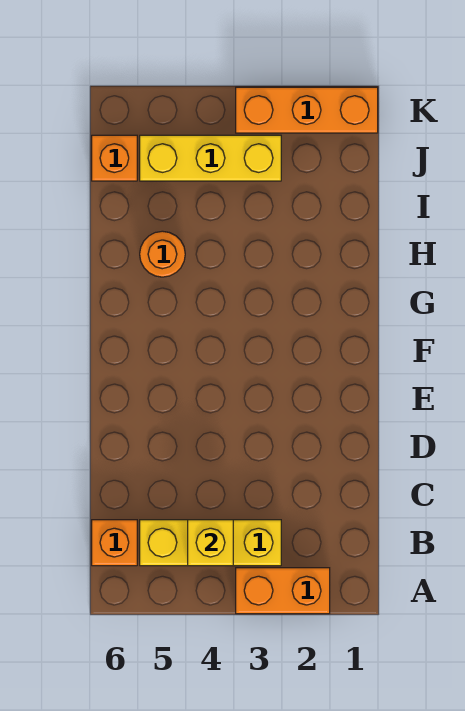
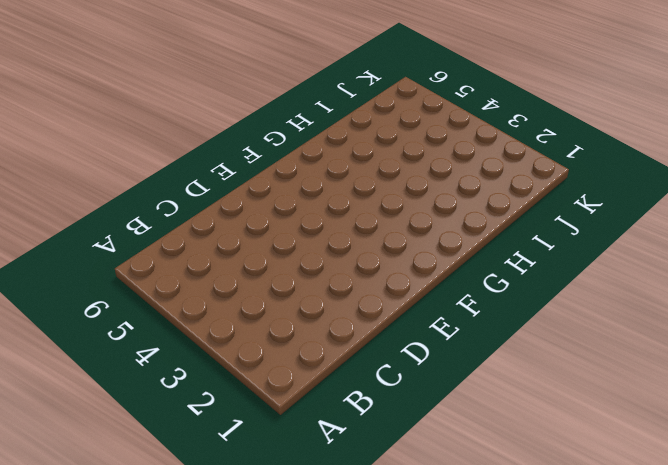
none -> orange 1x2 brick [236,568,330,614]
none -> yellow 1x3 brick [140,520,281,566]

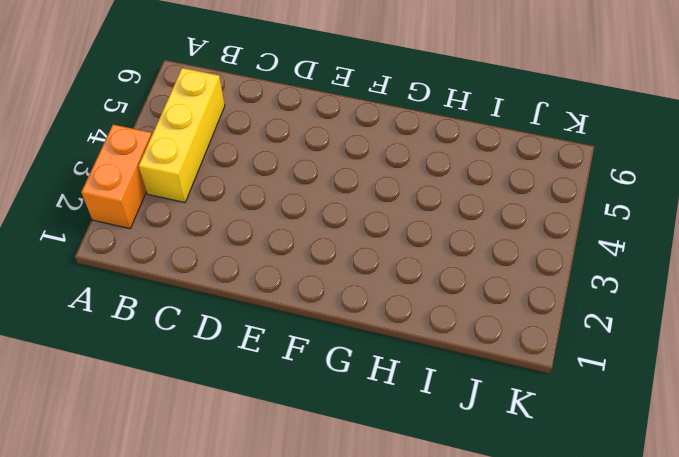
none -> orange 1x1 brick [92,520,137,566]
none -> orange 1x1 round brick [140,231,185,277]

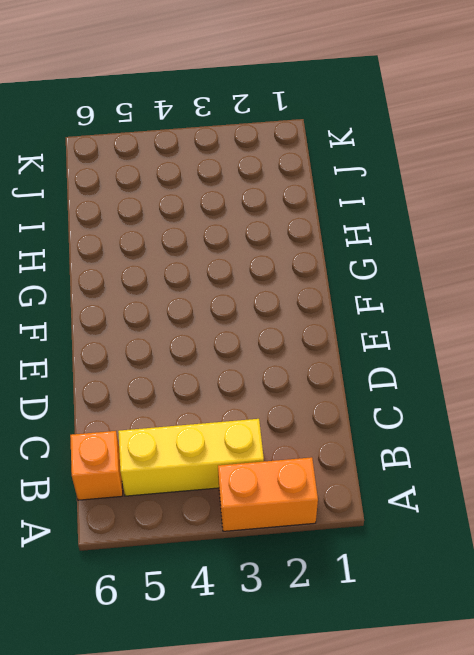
none -> orange 1x1 round brick [140,231,185,277]
none -> yellow 1x3 brick [140,135,281,181]

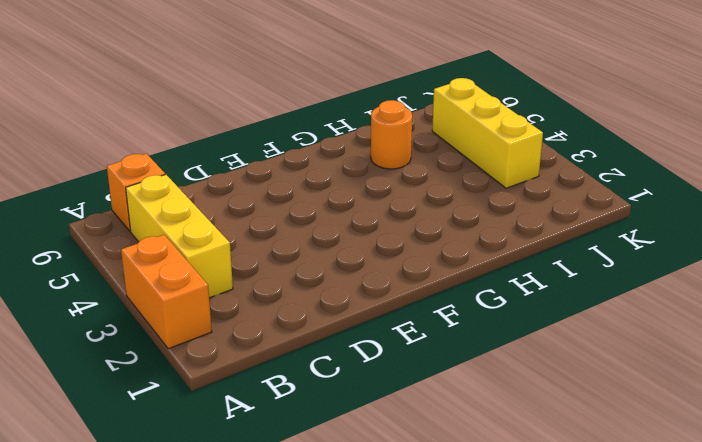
none -> orange 1x1 brick [92,135,137,181]
none -> orange 1x3 brick [236,87,378,133]

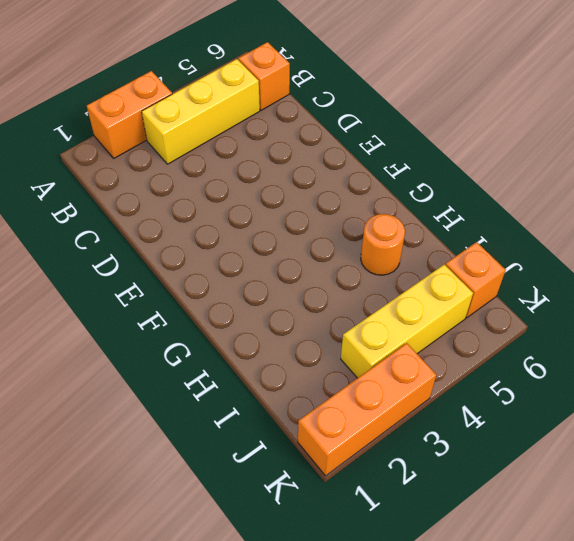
none -> yellow 1x1 brick [188,520,233,566]

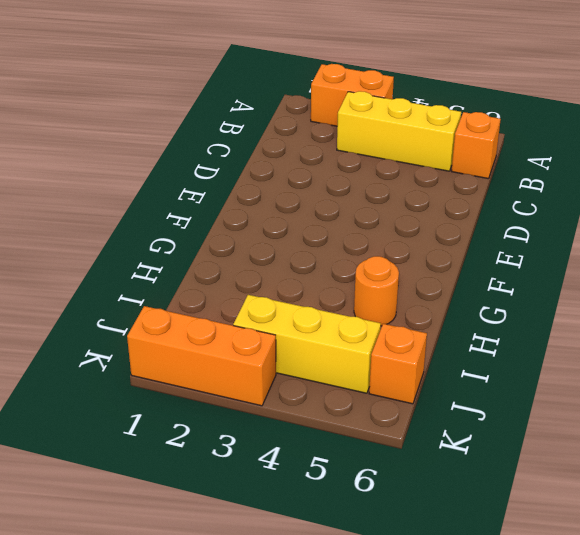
none -> yellow 1x1 brick [188,520,233,566]

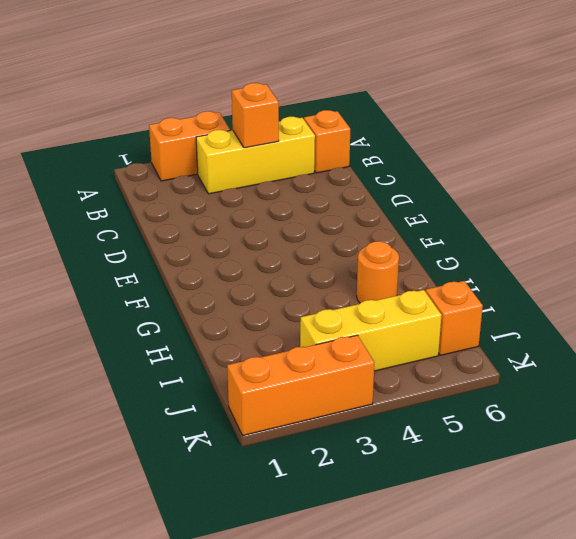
orange 1x1 brick [232,83,279,148] -> yellow 1x1 brick [188,520,233,566]

